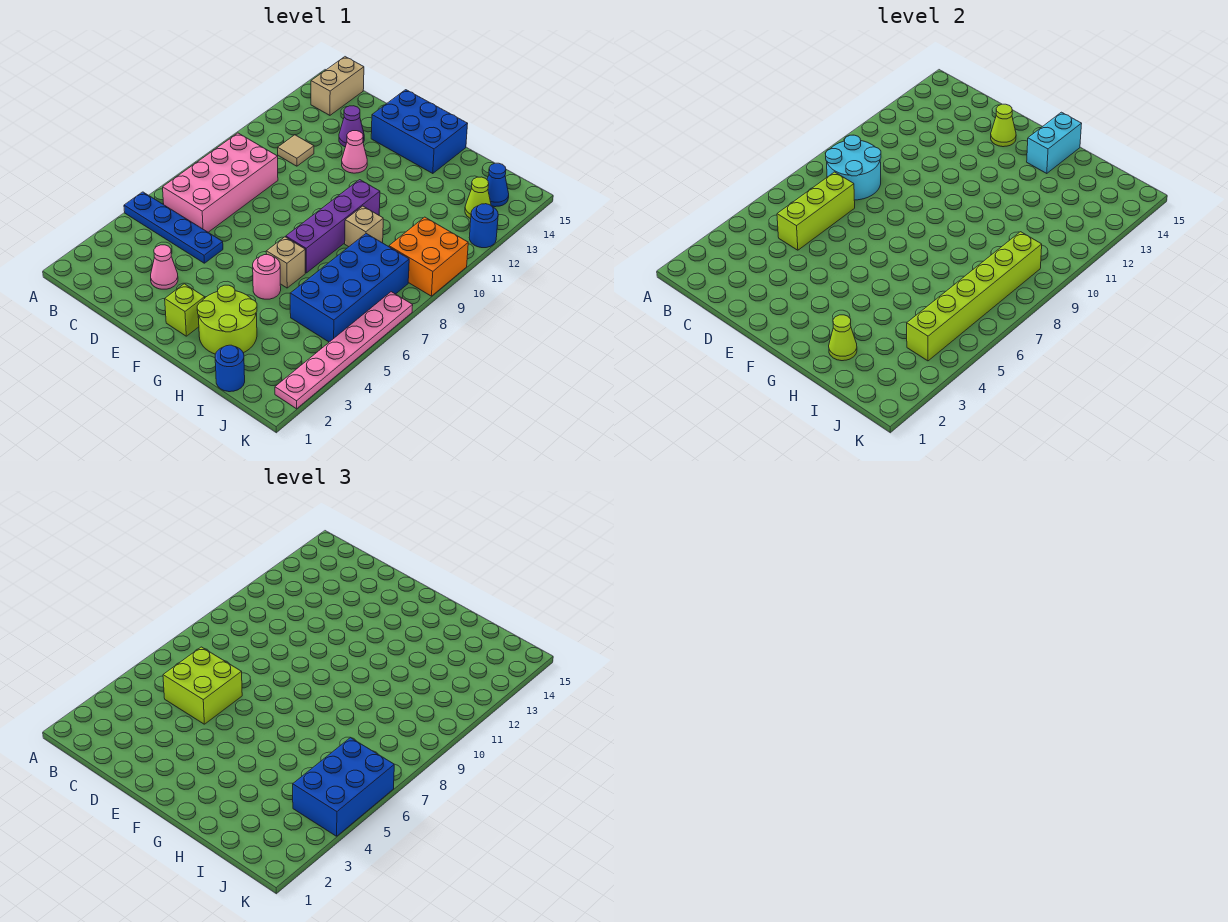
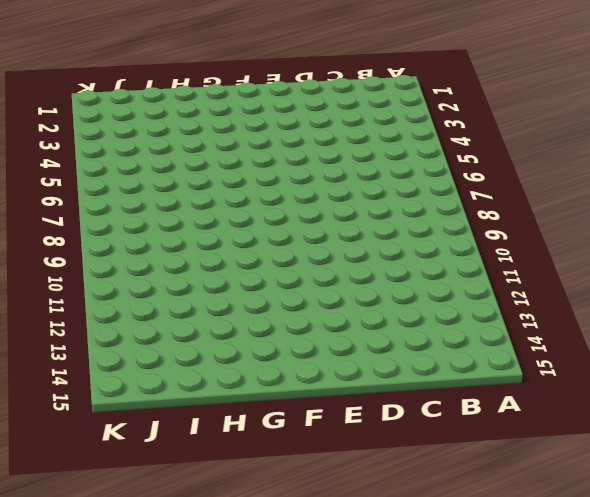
none -> blue 1x4 plate [124,192,223,263]
none -> pink 2x4 brick [163,133,278,232]
none -> tan 1x2 brick [311,57,364,115]

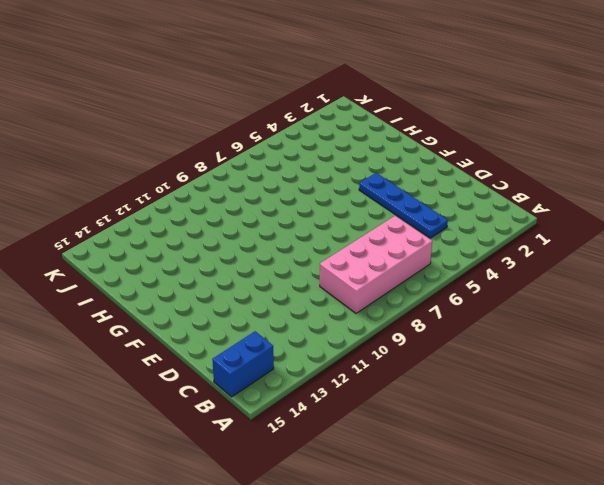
blue 1x2 brick [212,331,274,397] -> tan 1x2 brick [311,57,364,115]
blue 1x4 plate [359,173,448,238] -> blue 1x4 plate moved to [124,192,223,263]
none -> tan 1x1 tile [278,135,314,166]
none -> pink 1x1 cone [151,245,178,289]
none -> purple 1x1 cone [339,106,364,147]

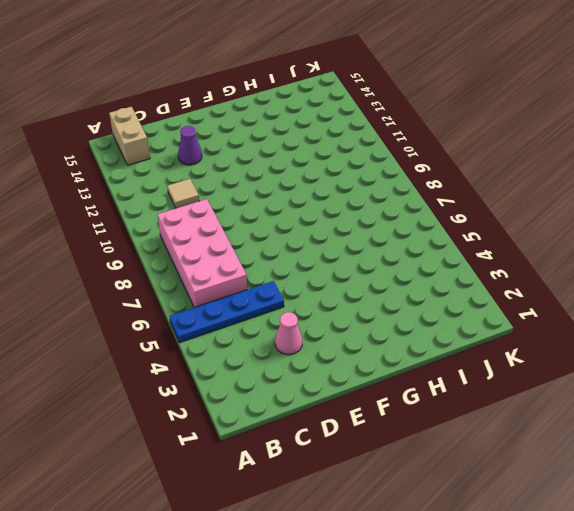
none -> pink 1x1 cone [342,131,367,173]
none -> blue 2x3 brick [371,90,468,174]
none -> lime 1x1 brick [165,284,205,336]

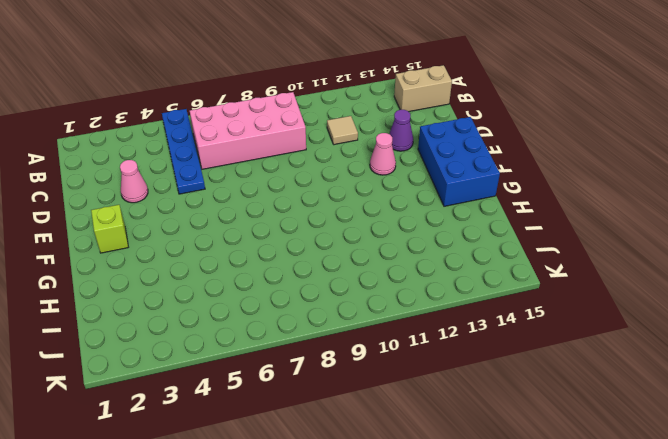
none -> lime 2x2 round brick [197,285,257,354]
none -> pink 1x1 round brick [253,255,281,299]
none -> tan 1x1 brick [266,237,305,288]

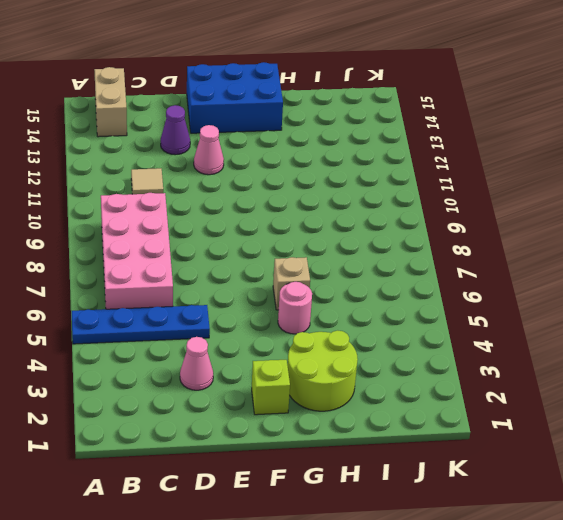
none -> purple 1x4 brick [286,180,380,273]
none -> tan 1x1 brick [345,206,383,247]
none -> blue 1x1 round brick [215,345,245,392]

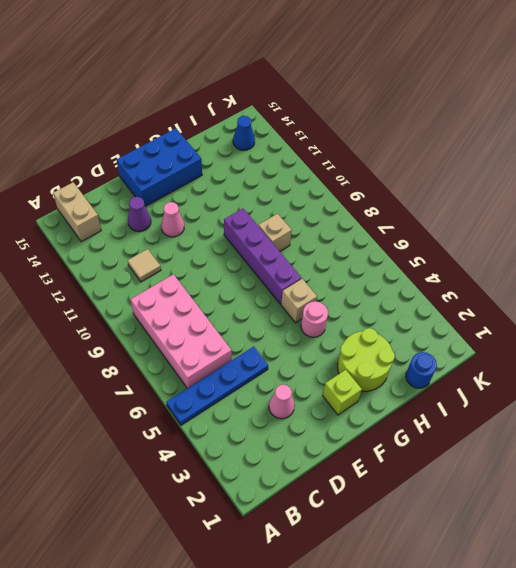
none -> blue 2x4 brick [290,234,409,342]
none -> orange 2x2 brick [389,217,468,296]
none -> lime 1x1 cone [465,177,491,219]

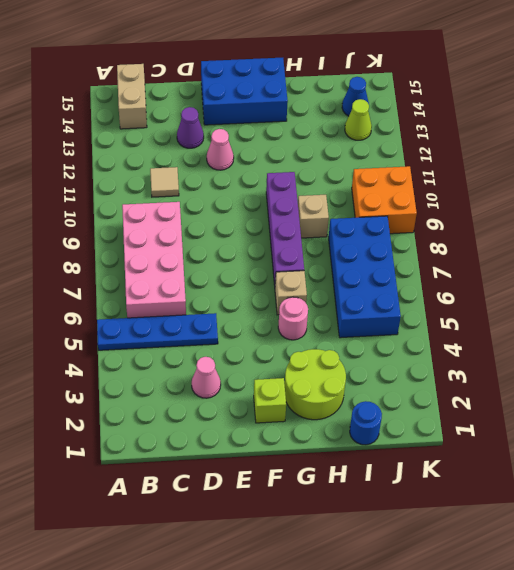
none -> pink 1x6 plate [275,292,413,409]
none -> blue 1x1 round brick [469,204,498,248]
none -> cyan 2x2 round brick [825,135,881,200]

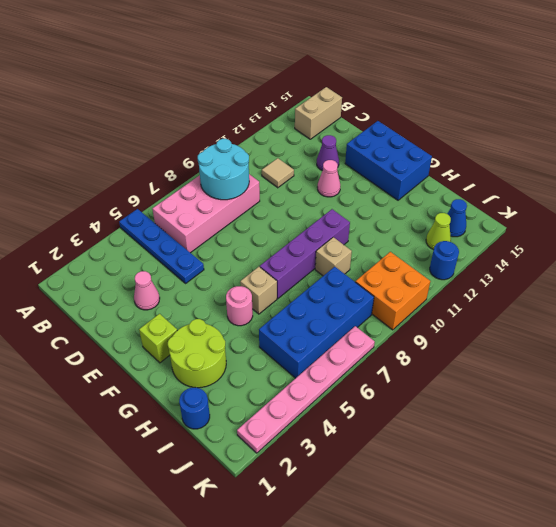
none -> lime 1x3 brick [777,172,855,250]
none -> lime 1x1 cone [991,104,1016,147]
none -> cyan 1x2 brick [1027,112,1082,174]

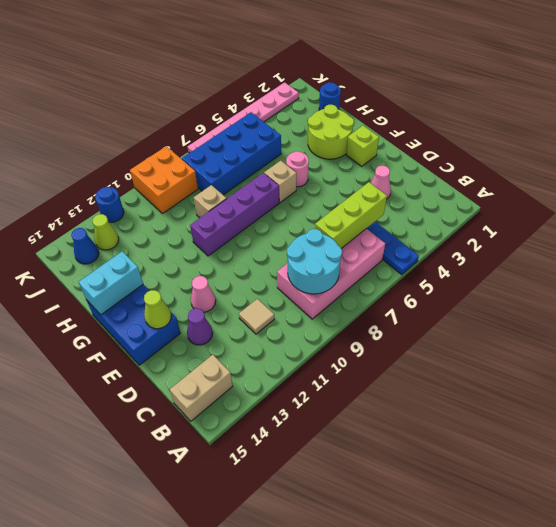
none -> lime 1x1 cone [829,315,857,361]
none -> lime 1x6 brick [907,232,1042,361]
none -> lime 2x2 brick [163,647,242,724]

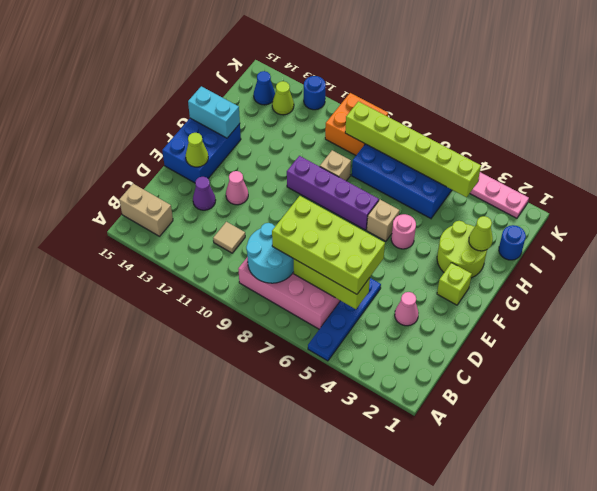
lime 2x4 brick [272,196,385,294] -> lime 2x2 brick [163,647,242,724]
none -> blue 2x3 brick [293,738,394,836]

